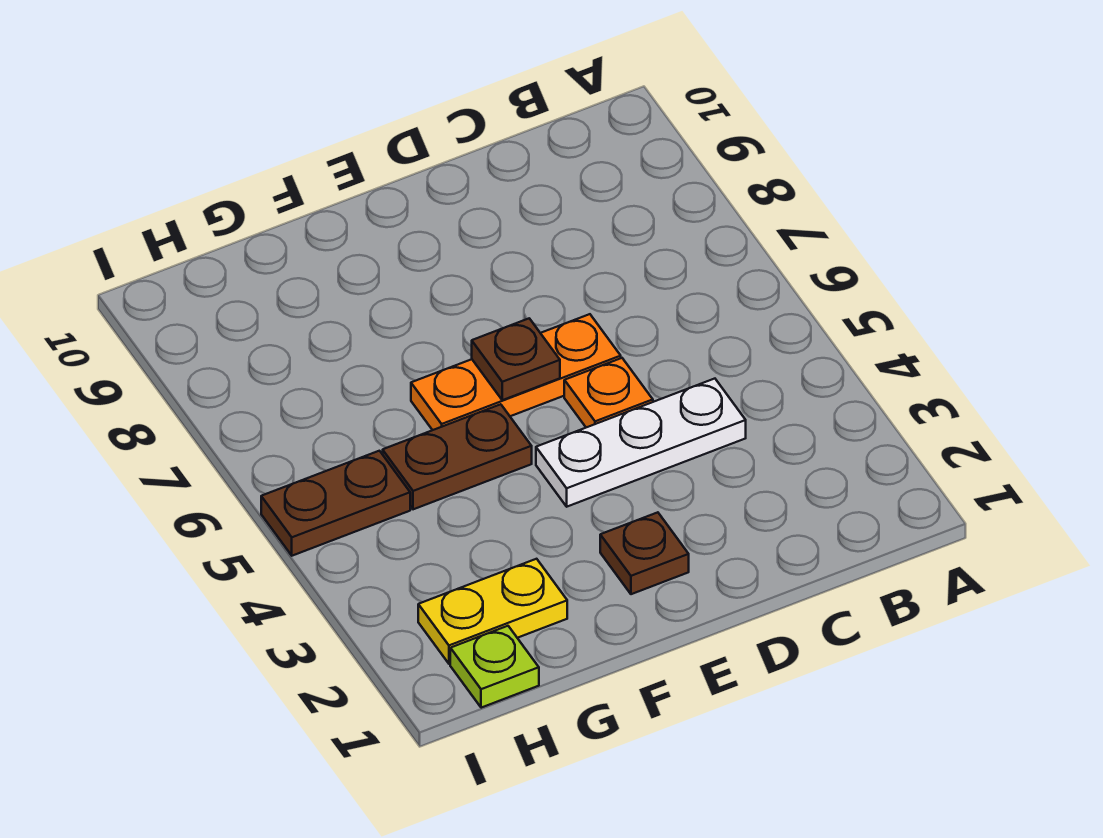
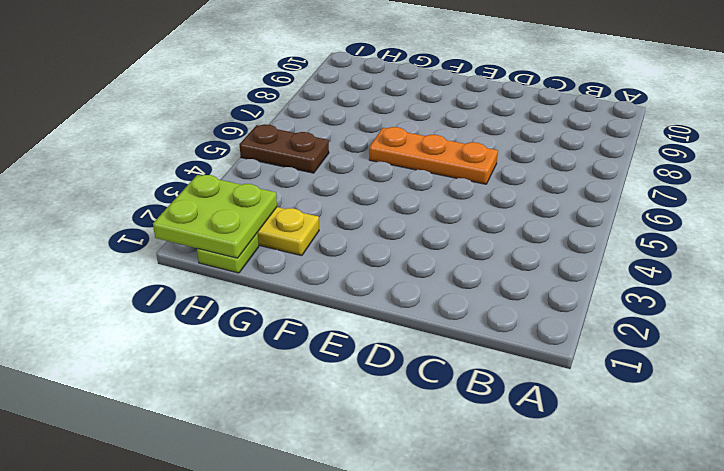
lime 2x2 plate [153,175,277,258] -> none
none -> white 1x3 plate [536,379,746,507]
none -> orange 1x1 plate [564,358,653,427]

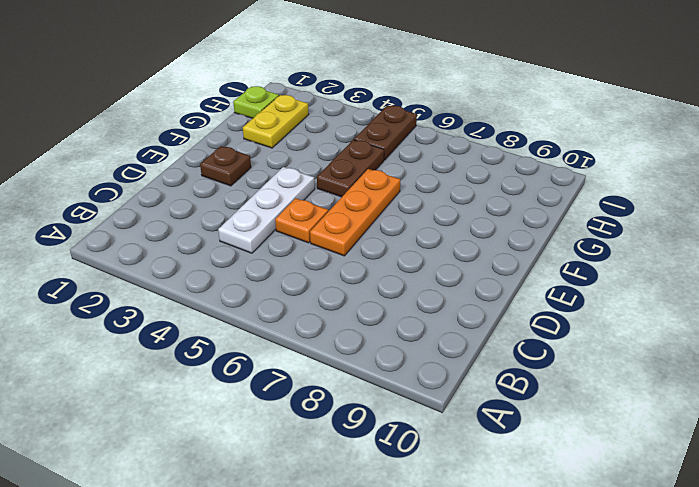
none -> brown 1x1 plate [472,318,560,400]

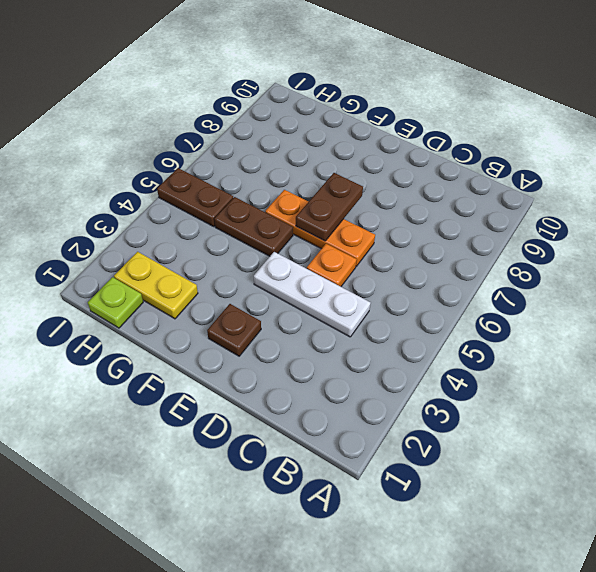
brown 1x2 plate [296,173,363,241] -> brown 1x1 plate [472,318,560,400]

